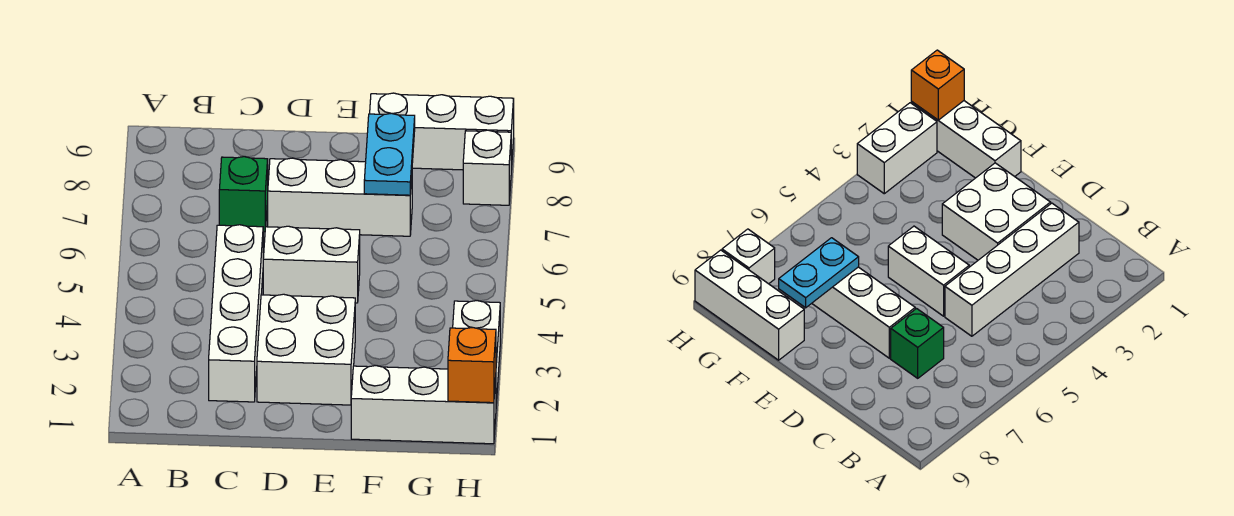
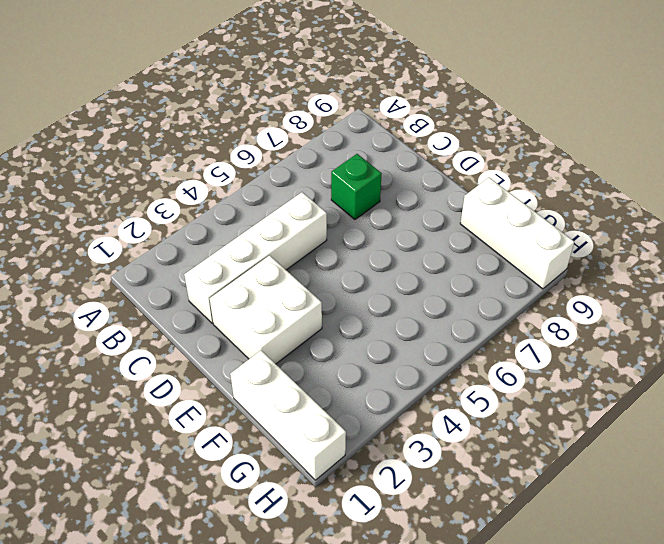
none -> white 1x2 brick [263,226,360,303]
none -> white 1x3 brick [268,158,412,236]

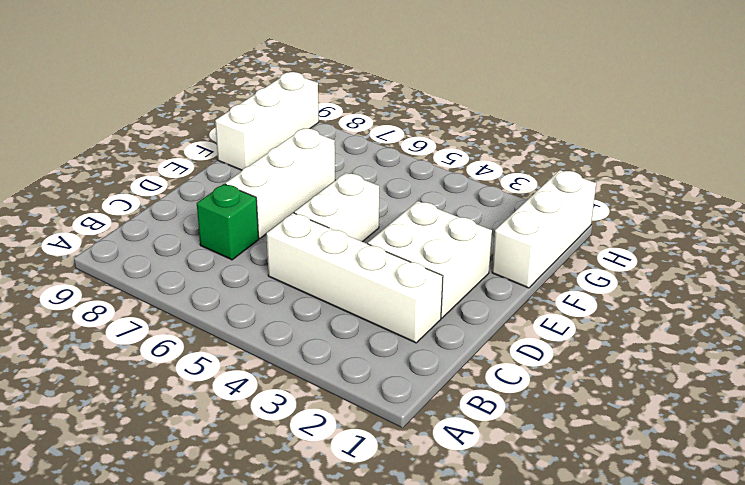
none -> white 1x2 brick [453,301,500,403]
none -> white 1x1 brick [463,130,511,205]

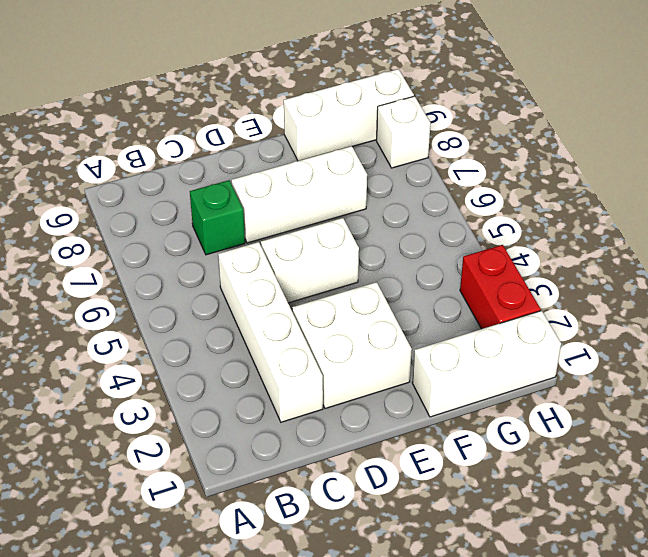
red 1x2 brick [460,245,541,329] -> white 1x2 brick [453,301,500,403]
none -> cyan 1x2 plate [364,113,415,195]
none -> orange 1x1 brick [448,327,496,403]

